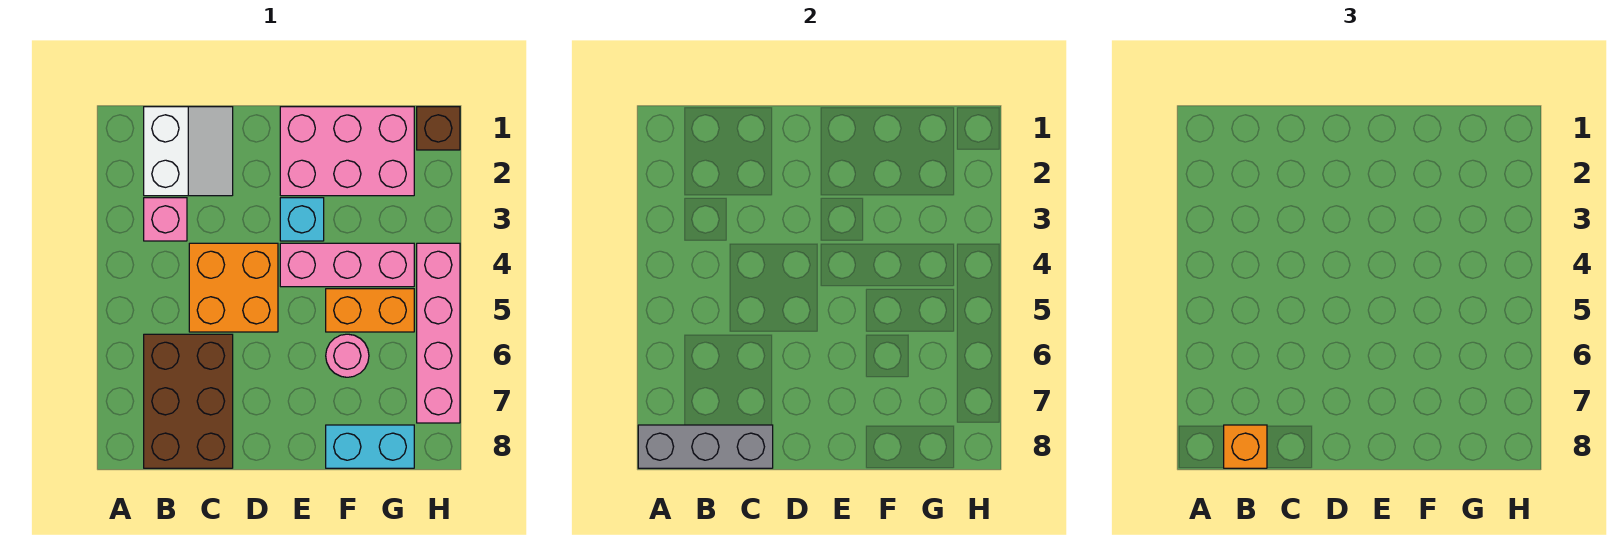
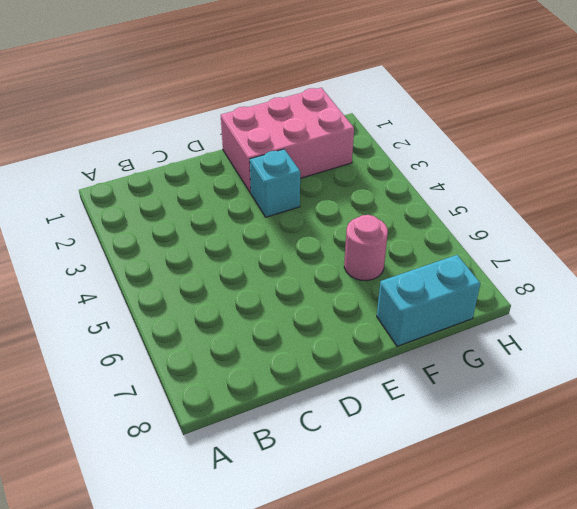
none -> white 2x2 slope [144,107,233,196]
none -> pink 1x1 brick [144,198,187,241]
none -> brown 2x3 brick [144,334,233,468]

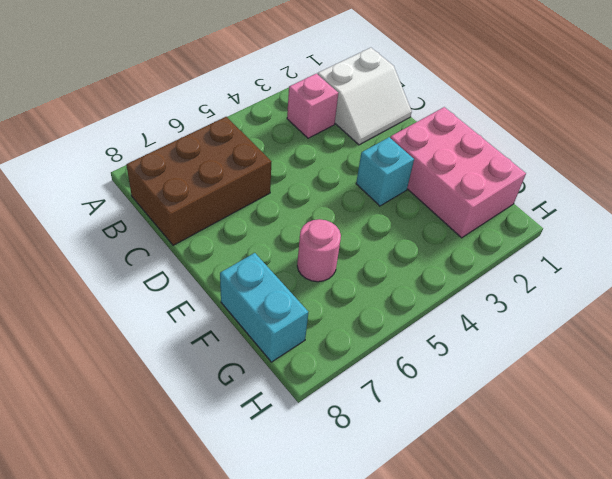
none -> orange 2x2 brick [189,243,278,332]
none -> pink 1x3 brick [280,243,414,287]
none -> orange 1x2 brick [326,289,414,332]

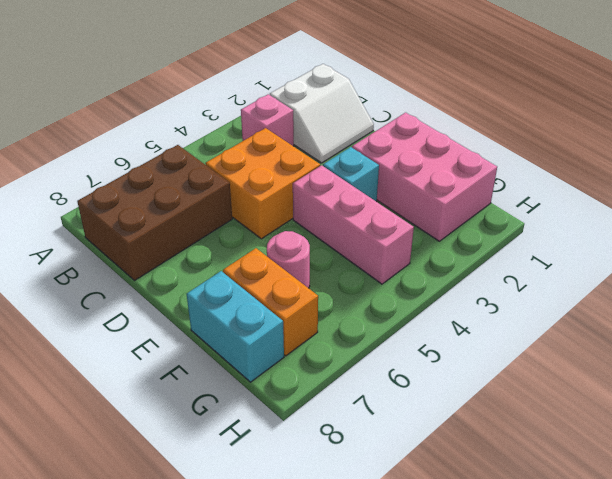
orange 1x2 brick [223,248,318,356] -> orange 1x2 brick moved to [326,289,414,332]
none -> brown 1x1 brick [417,107,460,150]
none -> pink 1x4 brick [417,243,460,423]
none -> grey 1x3 brick [638,425,773,468]

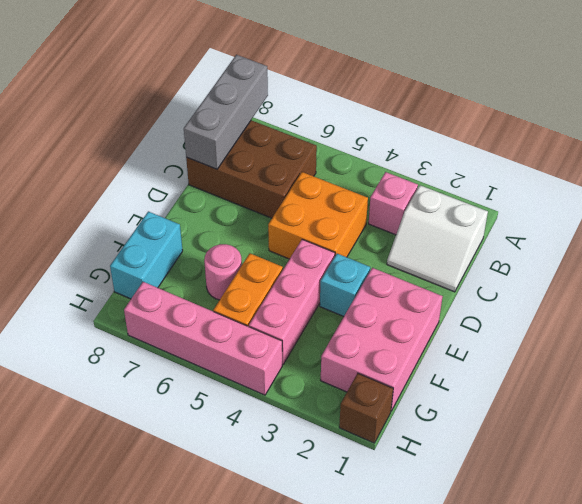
none -> orange 1x1 brick [1224,425,1267,468]

